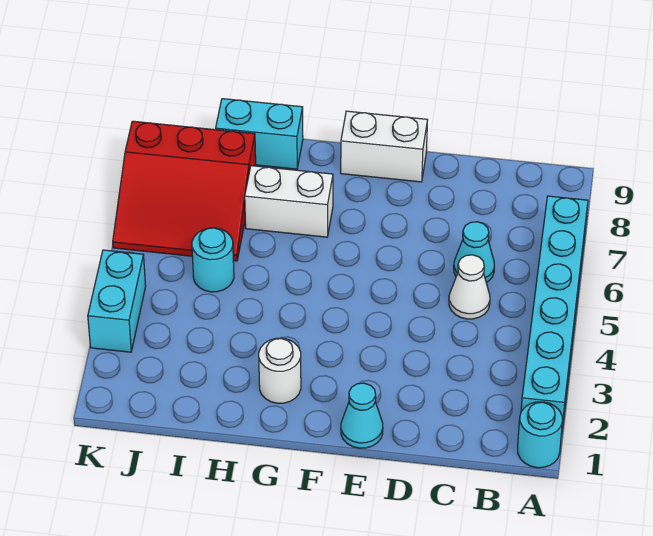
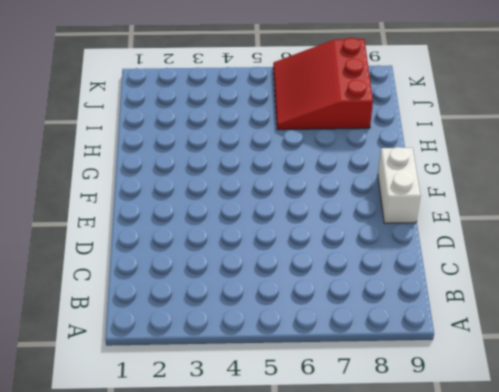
none -> cyan 1x1 round brick [518,402,562,468]
none -> cyan 1x6 brick [521,196,588,434]
none -> white 1x1 cone [449,255,490,319]

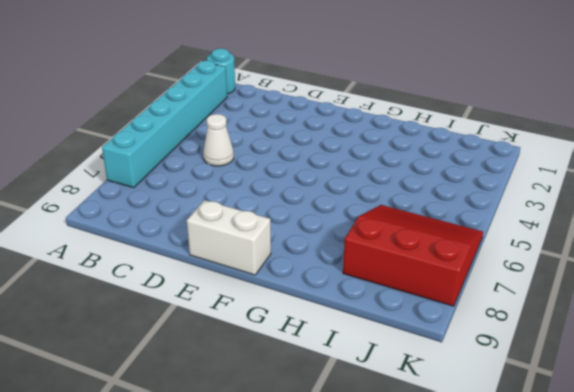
none -> cyan 1x1 cone [454,222,495,282]
none -> cyan 1x1 cone [341,383,383,448]
none -> white 1x1 round brick [259,338,301,403]

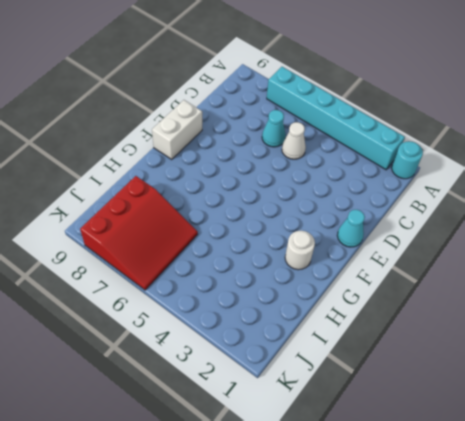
none -> white 1x2 brick [245,166,333,237]
none -> cyan 1x2 brick [216,99,303,169]
none -> cyan 1x1 round brick [192,228,234,292]

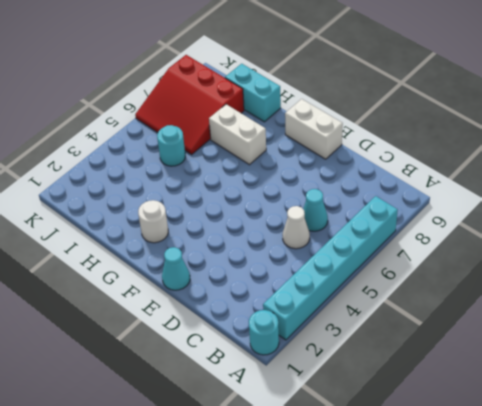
none -> cyan 1x2 brick [88,250,146,352]

